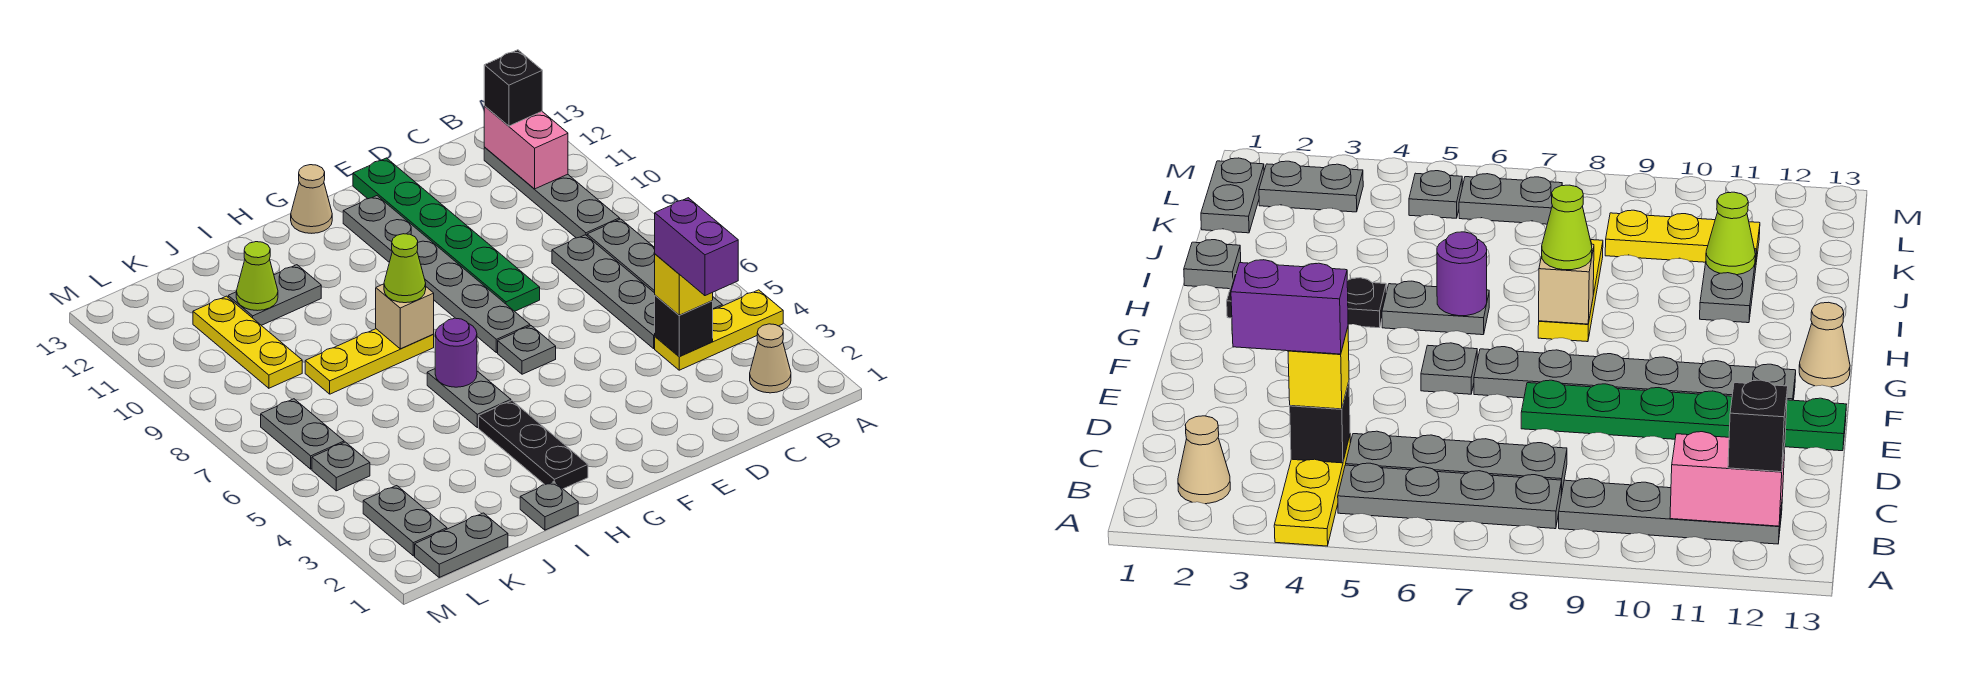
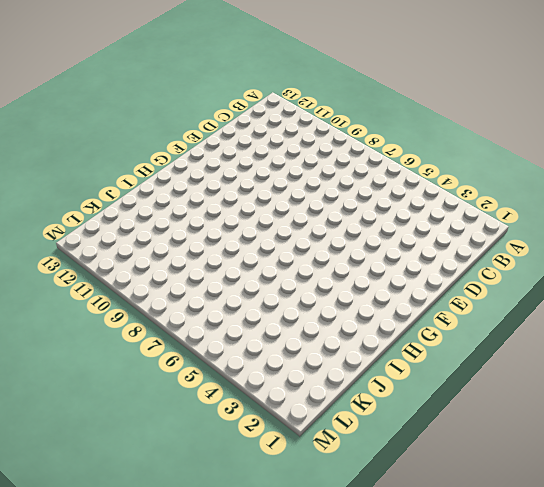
none -> yellow 1x3 plate [655,290,783,370]
none -> tan 1x1 cone [750,324,791,393]
none -> grey 1x4 plate [587,219,722,309]

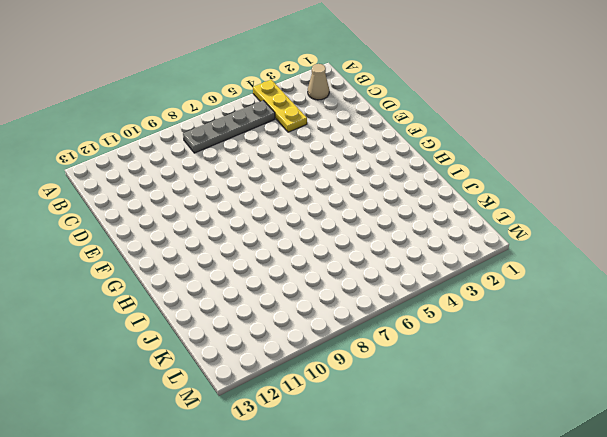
none -> grey 1x4 plate [484,148,620,238]
none -> grey 1x4 plate [552,235,655,348]
none -> green 1x6 plate [353,158,540,311]

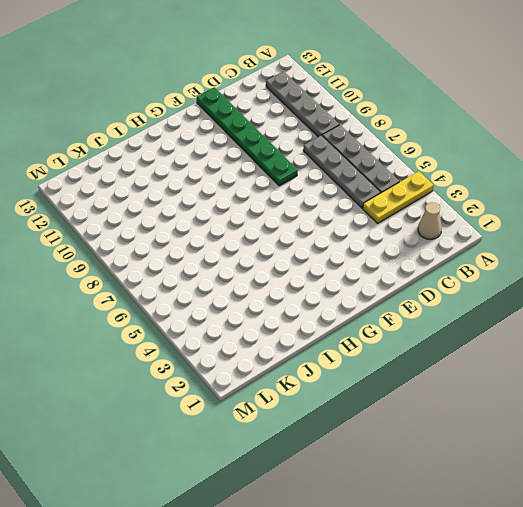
none -> grey 1x1 plate [498,326,556,374]
none -> grey 1x6 plate [343,196,530,353]
none -> tan 1x1 cone [291,165,332,233]

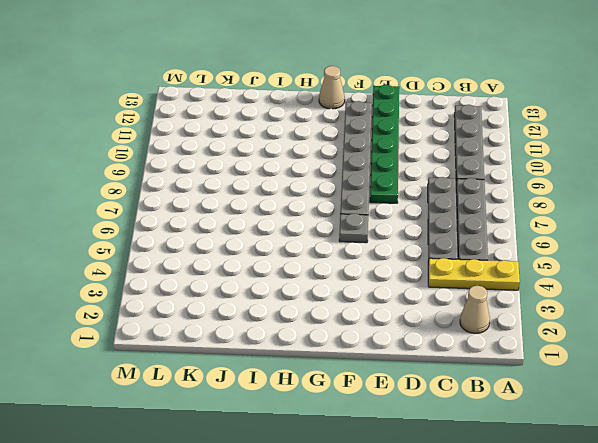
none -> black 1x3 plate [479,401,588,489]
none -> grey 1x2 plate [427,369,511,428]
none -> yellow 1x3 plate [305,329,434,394]

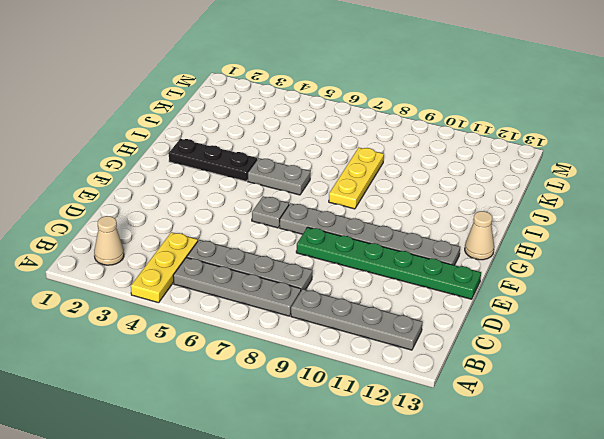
none -> grey 1x1 plate [520,482,578,530]
none -> grey 1x2 plate [228,265,321,325]
none -> grey 1x2 plate [415,513,508,577]

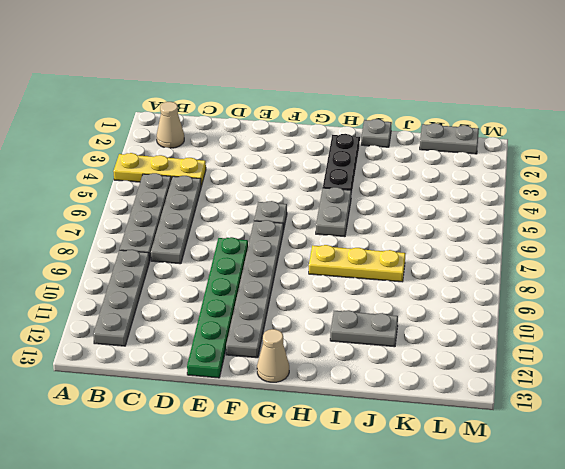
none -> yellow 1x3 plate [193,296,302,388]
none -> grey 1x2 plate [363,486,447,556]
none -> grey 1x1 plate [312,442,370,491]

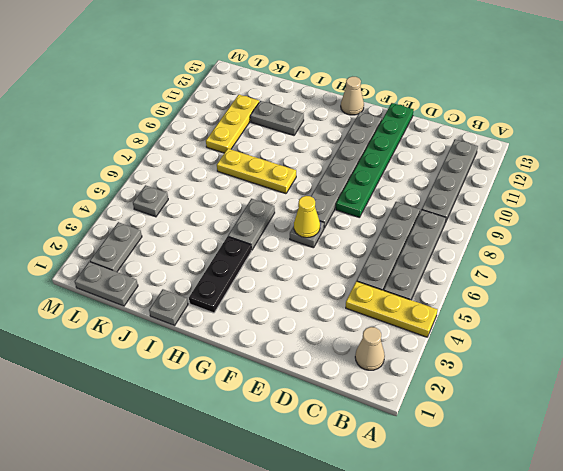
yellow 1x1 cone [294,196,320,238] -> none
none -> grey 1x2 plate [261,399,344,469]
none -> pink 1x2 brick [484,106,568,189]
none -> black 1x1 brick [655,295,713,356]

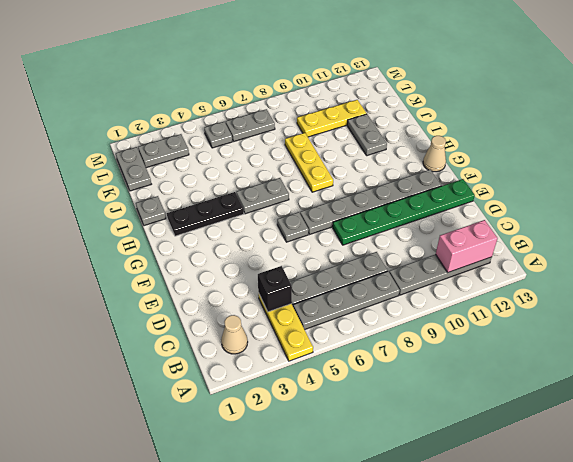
none -> purple 1x1 round brick [435,318,477,387]
none -> tan 1x1 brick [376,284,434,349]
none -> lime 1x1 cone [236,242,278,311]

